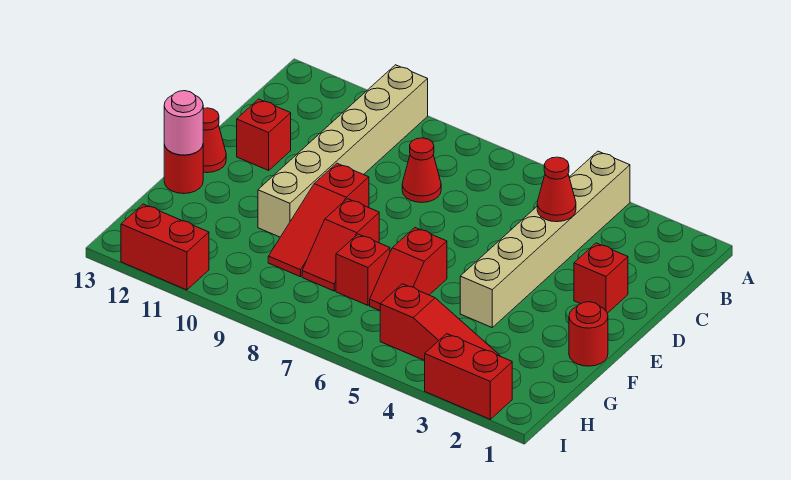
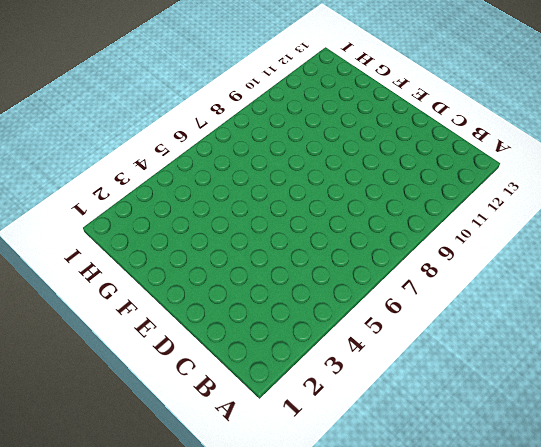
none -> tan 1x6 brick [460,151,630,327]
none -> tan 1x6 brick [258,65,428,237]
none -> red 1x1 cone [402,138,441,202]

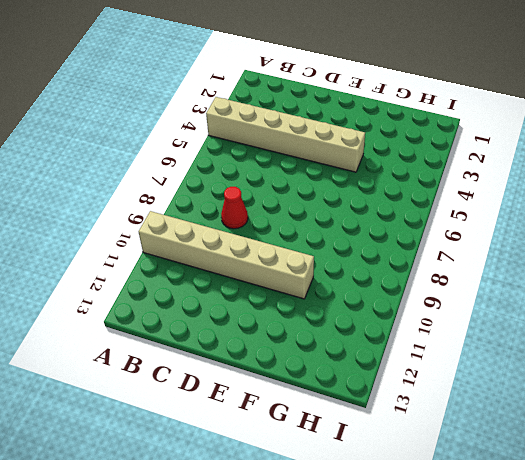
none -> red 1x1 brick [574,243,628,313]
none -> red 1x1 brick [237,99,291,170]
none -> red 1x3 slope [268,163,369,277]

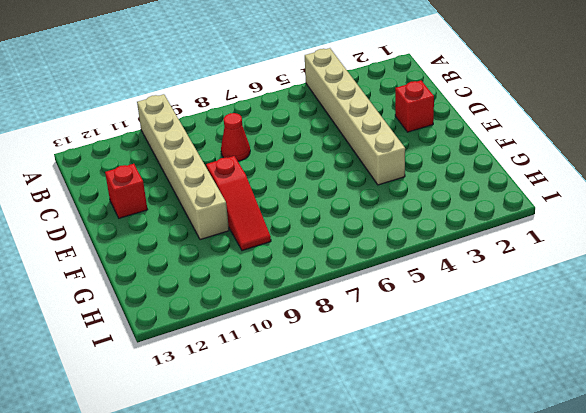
none -> red 1x1 cone [203,108,226,173]
none -> red 1x1 round brick [569,302,608,366]
none -> red 1x2 slope [370,228,447,311]

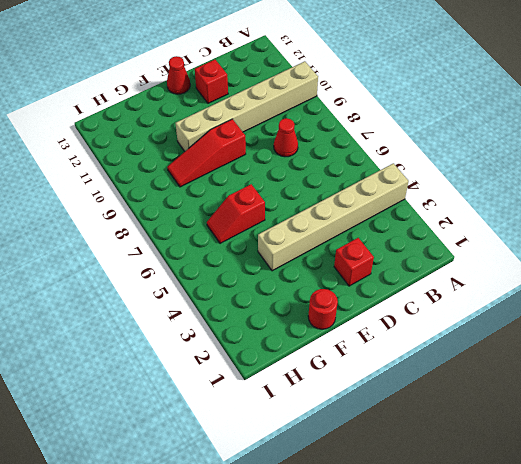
none -> red 1x2 slope [302,199,379,291]
none -> red 1x1 round brick [164,145,203,194]
none -> red 1x1 brick [336,234,390,305]

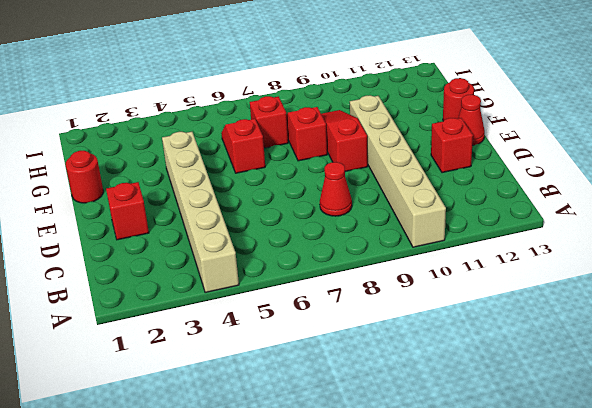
none -> red 1x3 slope [380,284,500,361]
none -> red 1x2 brick [425,334,512,419]
none -> red 1x2 brick [121,204,209,290]

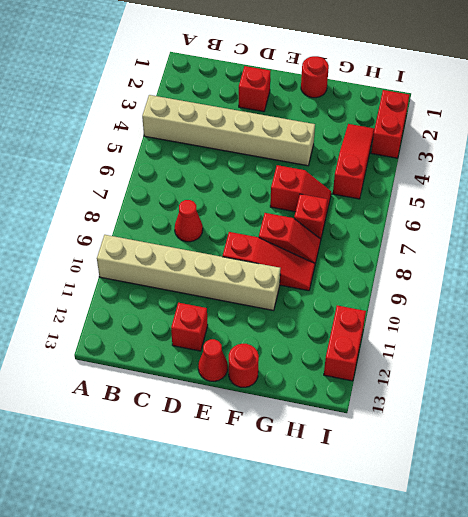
none -> red 1x1 cone [537,157,576,222]
none -> pink 1x1 round brick [164,91,203,155]

